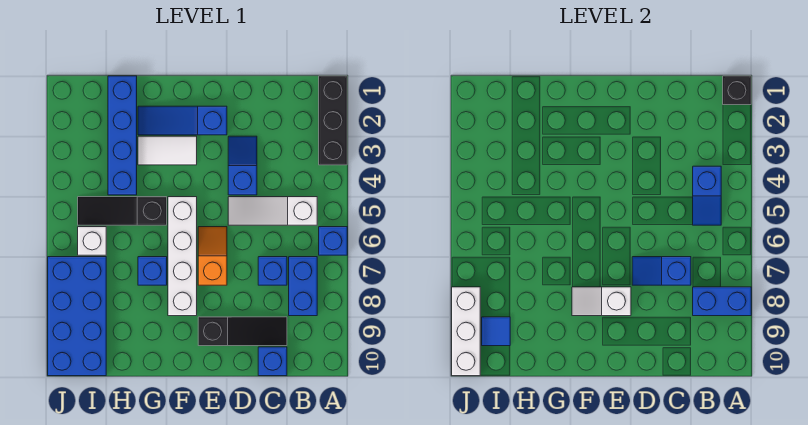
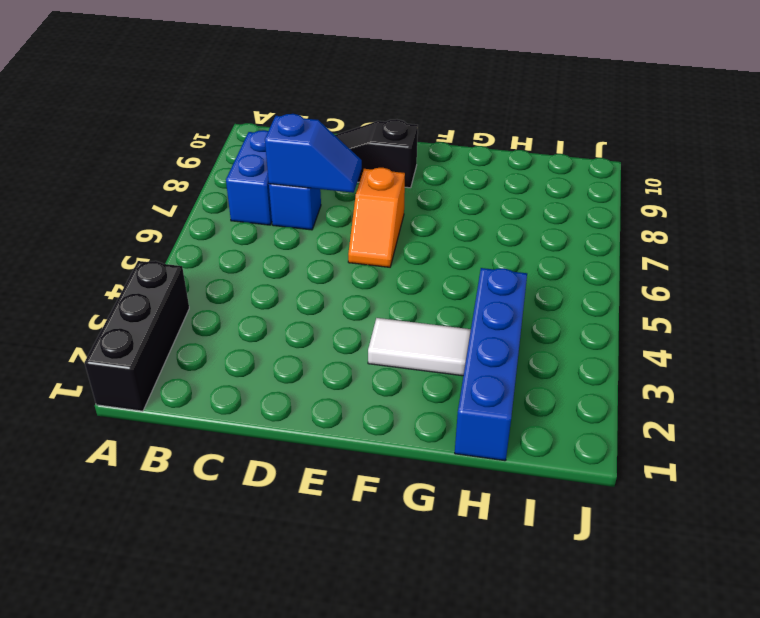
none -> blue 1x1 brick [319,227,347,255]
none -> white 1x3 slope [228,197,317,225]
none -> blue 1x1 brick [258,347,287,376]

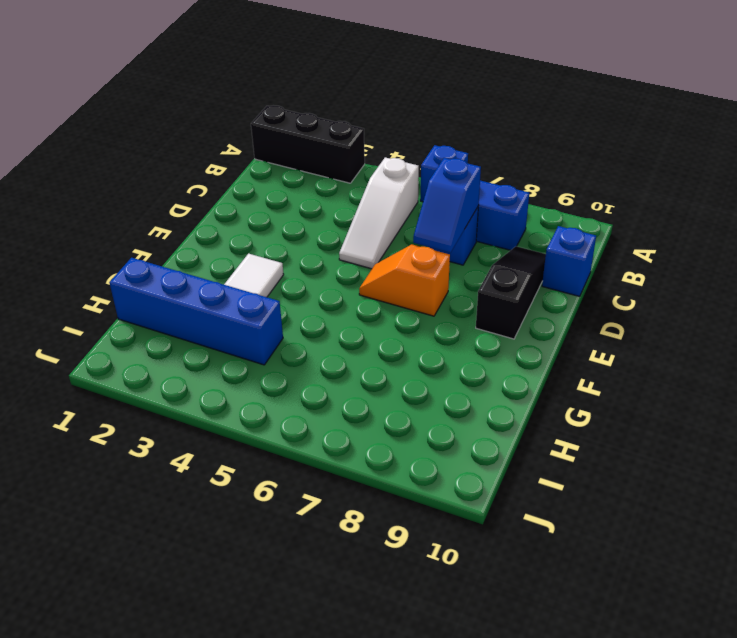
none -> blue 1x2 slope [228,136,257,195]
none -> blue 1x3 slope [138,106,227,135]
none -> white 1x4 brick [168,197,197,316]

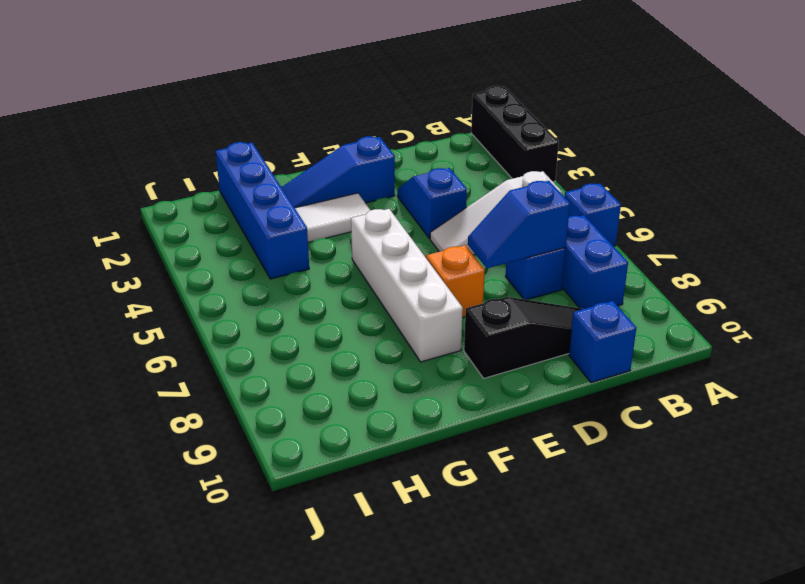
none -> black 1x3 slope [78,197,167,225]
none -> blue 1x1 brick [138,257,167,285]
none -> white 1x1 brick [78,227,106,255]

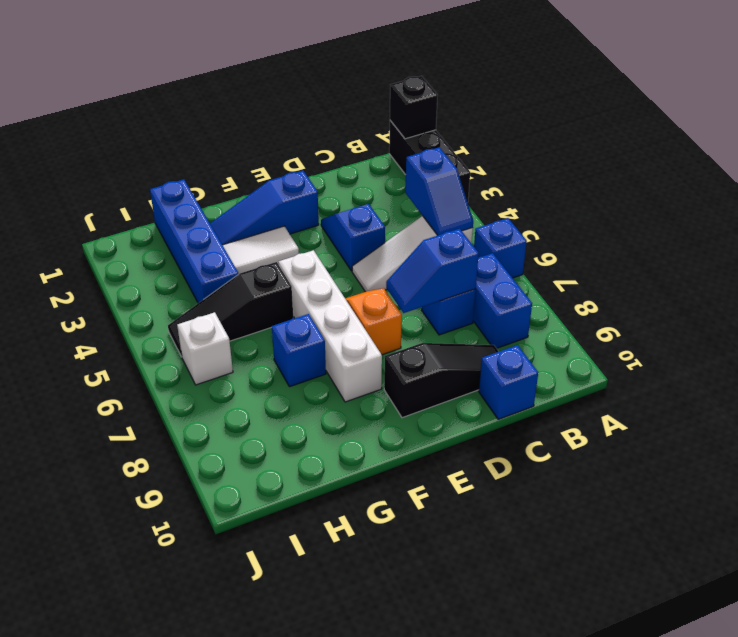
none -> blue 2x4 brick [48,257,106,376]
none -> blue 1x2 brick [693,287,751,316]
none -> white 1x2 slope [572,287,631,316]

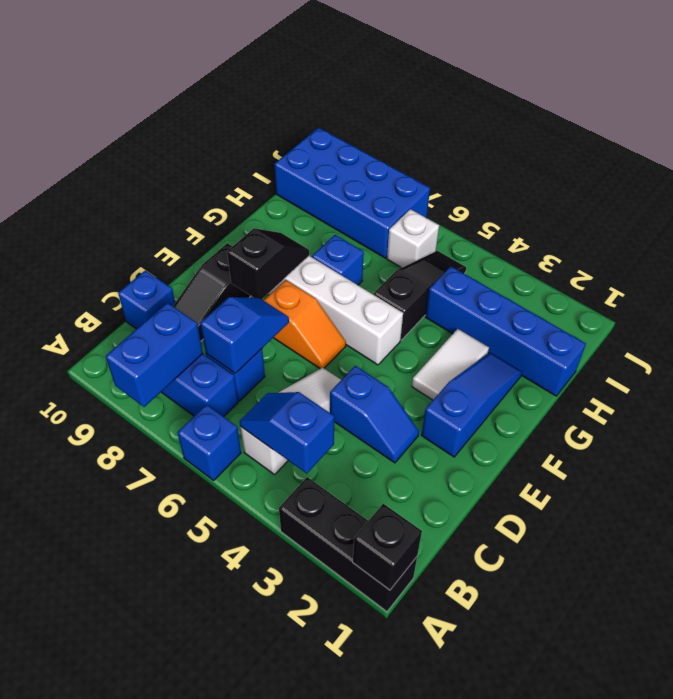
black 1x2 slope [227,229,309,299] -> white 1x2 slope [572,287,631,316]
none -> blue 1x1 tile [482,317,510,346]
none -> white 1x3 brick [452,287,480,376]

